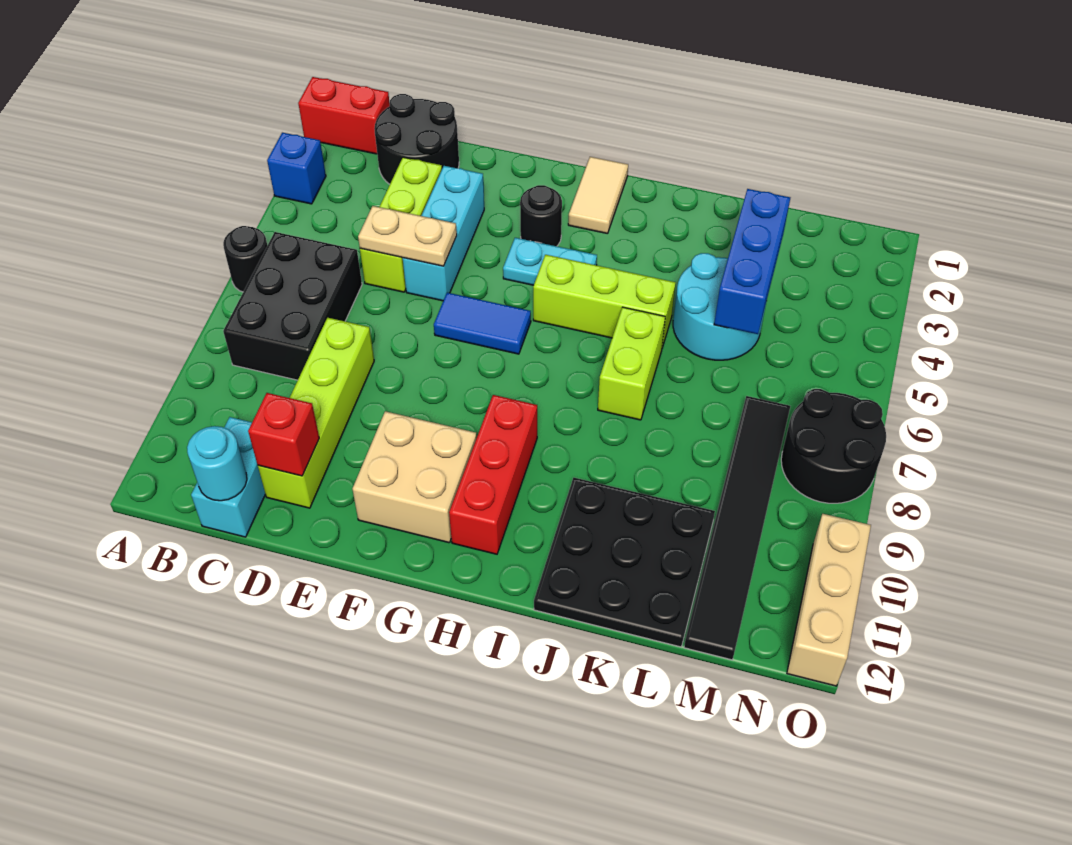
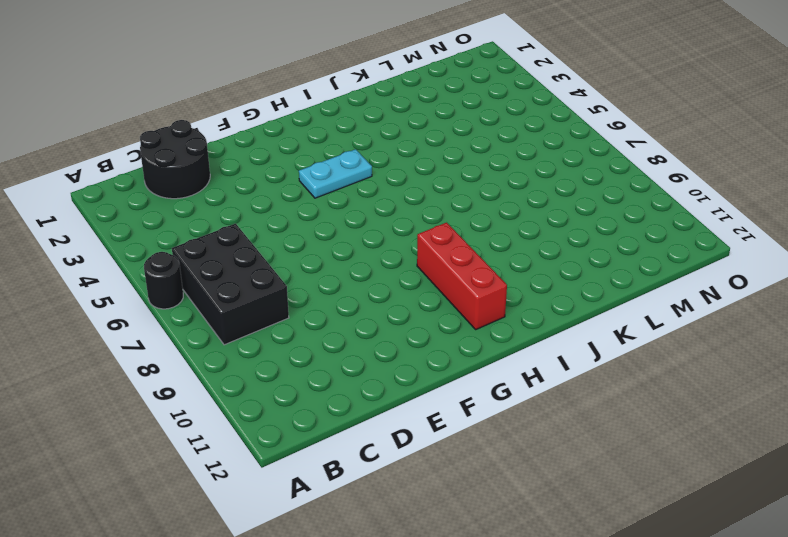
none -> red 1x2 brick [298,77,390,154]
none -> blue 1x1 brick [267,133,326,204]
none -> cyan 1x2 brick [191,417,266,537]

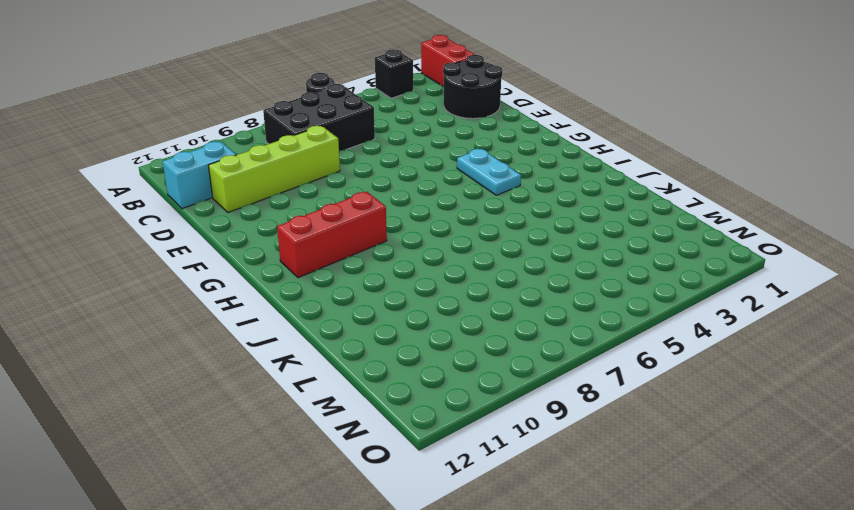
black 1x1 brick [375,49,413,98] -> blue 1x1 brick [267,133,326,204]
none -> lime 1x3 brick [360,157,442,292]
none -> cyan 1x3 brick [403,166,484,301]
none -> blue 1x2 tile [434,293,531,354]

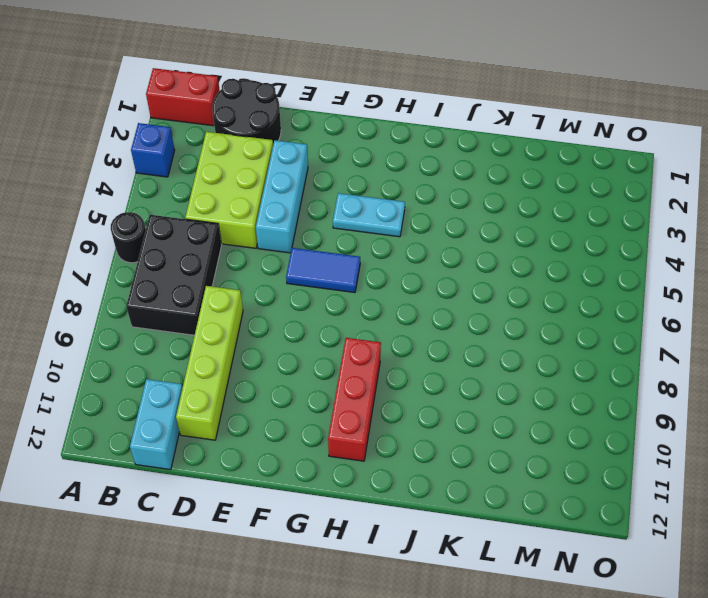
lime 2x3 brick [185,132,273,248] -> lime 1x3 brick [360,157,442,292]
none -> tan 2x2 brick [353,411,477,543]
none -> black 1x1 round brick [520,185,562,246]
none -> tan 1x2 tile [568,157,628,234]

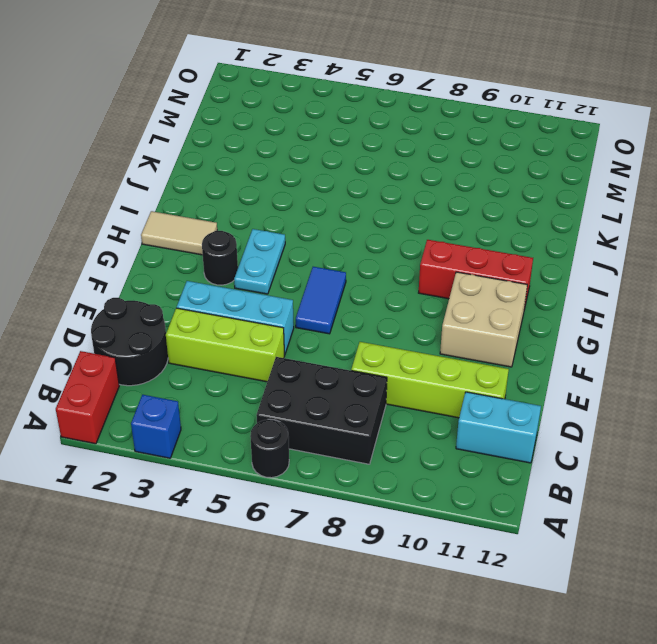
none -> lime 1x3 brick [533,255,676,348]
none -> lime 1x2 brick [598,307,665,420]
none -> black 3x3 plate [534,478,715,647]

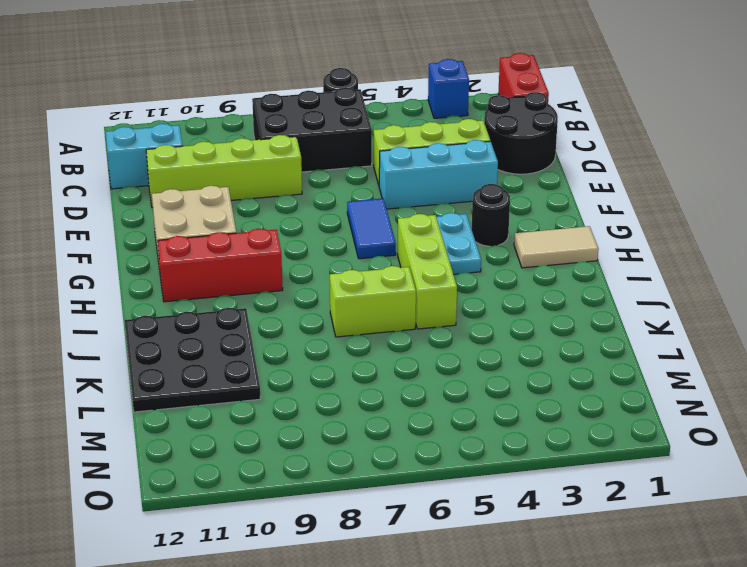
none -> cyan 2x2 round brick [673,253,766,360]
none -> black 1x6 tile [684,396,790,660]
none -> black 2x2 round brick [781,389,886,503]

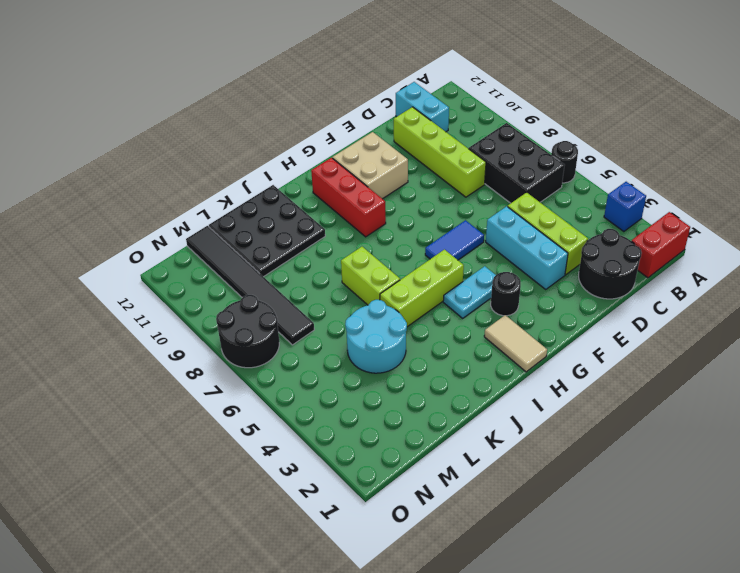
none -> tan 1x3 brick [787,514,871,686]
none -> cyan 1x1 round brick [187,426,247,501]
none -> tan 1x2 plate [358,206,457,266]

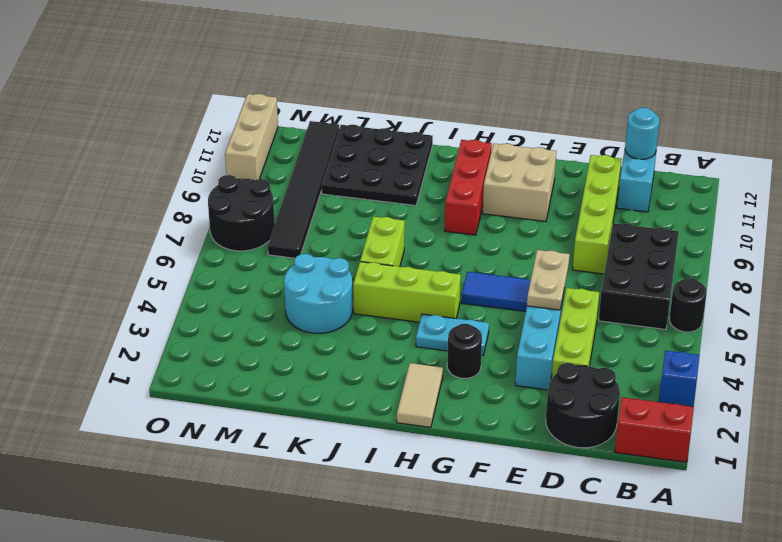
tan 1x2 plate [527,250,570,310] -> tan 1x2 plate turned to [358,206,457,266]
none -> red 1x1 brick [248,393,319,476]
none -> blue 1x3 brick [714,189,790,334]

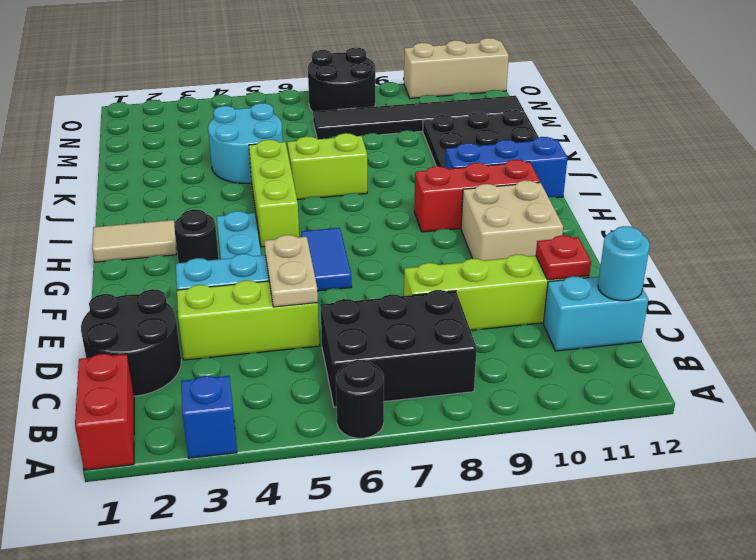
red 1x1 plate [536,235,591,280] -> red 1x1 brick [248,393,319,476]
blue 1x3 brick [445,137,568,198] -> blue 1x3 brick moved to [714,189,790,334]

